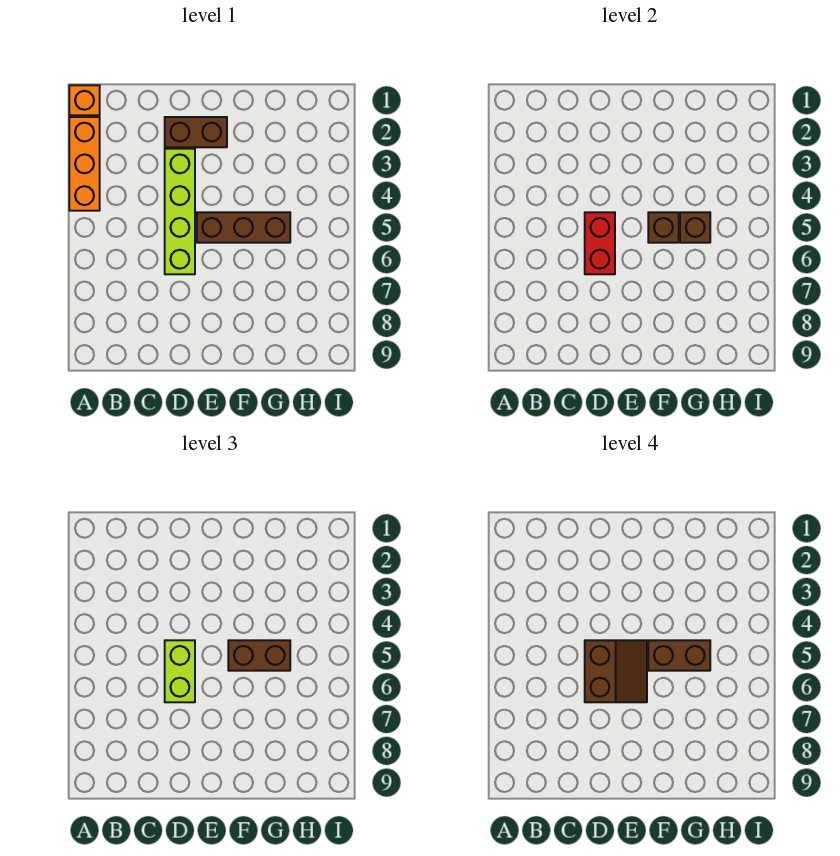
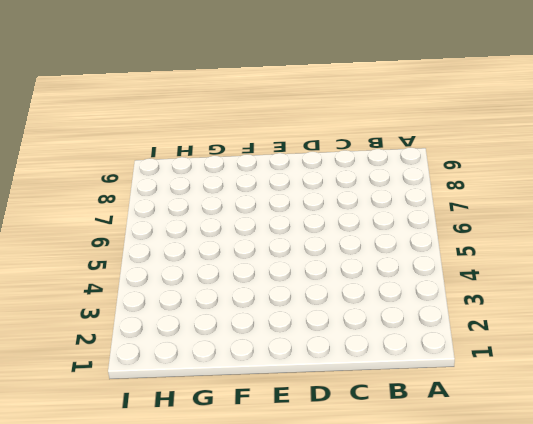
none -> orange 1x1 brick [69,85,100,115]
none -> orange 1x3 brick [69,117,100,211]
none -> brown 1x2 brick [165,117,227,147]

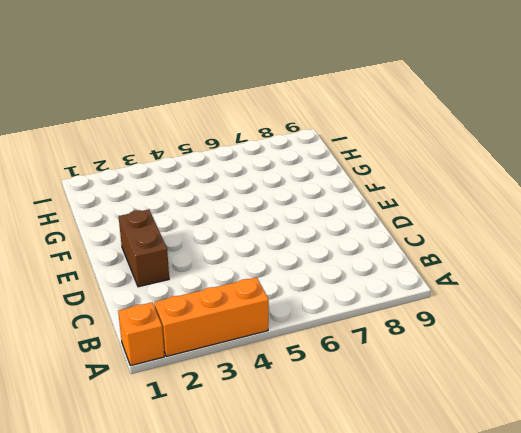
none -> lime 1x4 brick [165,149,195,274]
none -> brown 1x3 brick [197,212,290,243]
none -> red 1x2 brick [585,212,615,274]

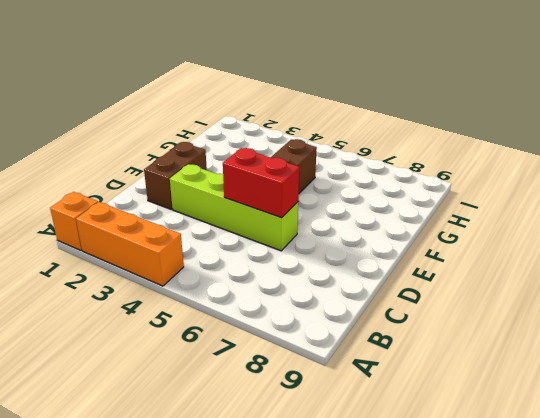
none -> brown 1x1 brick [648,212,679,243]
none -> brown 1x1 brick [680,212,710,243]
none -> lime 1x2 brick [165,640,195,702]

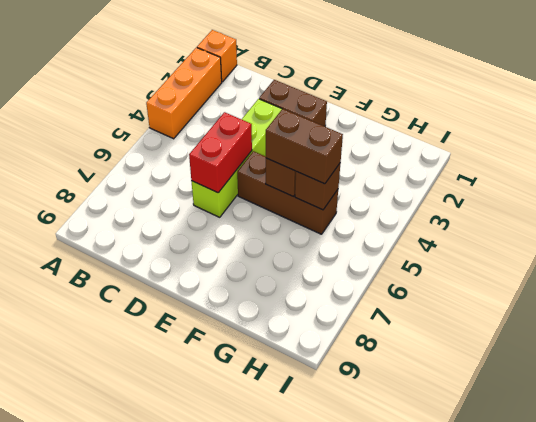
none -> lime 1x2 brick [165,640,195,702]
none -> brown 2x2 slope [585,640,647,702]
none -> brown 1x2 brick [648,640,710,671]

